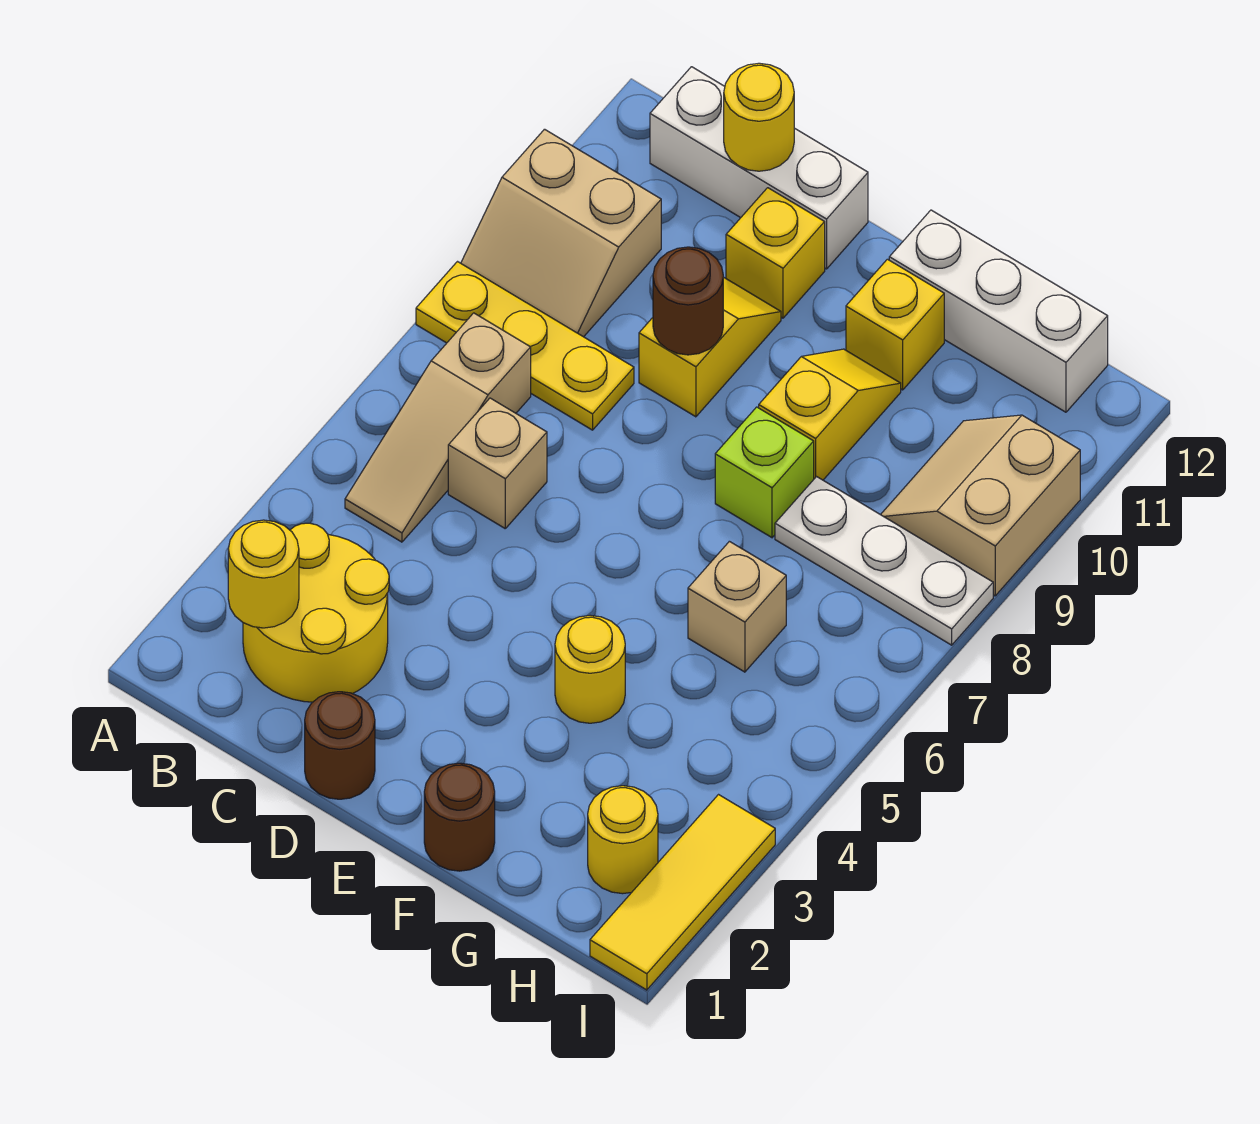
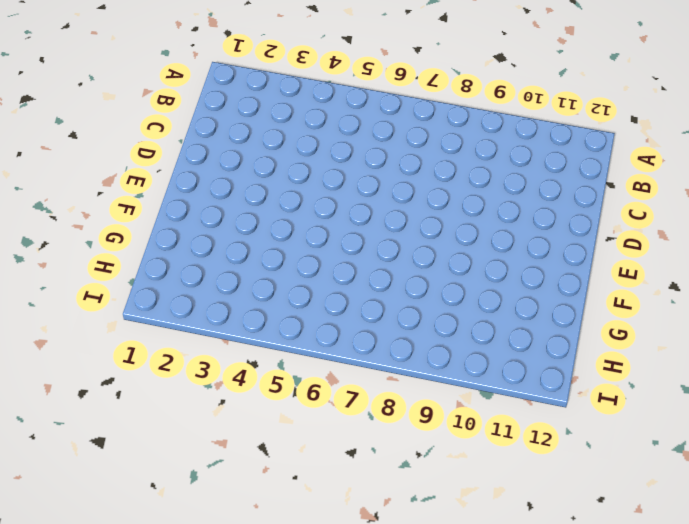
none -> yellow 1x3 plate [416,262,634,430]
none -> tan 2x2 slope [461,129,661,337]
none -> yellow 2x2 round brick [243,523,389,702]

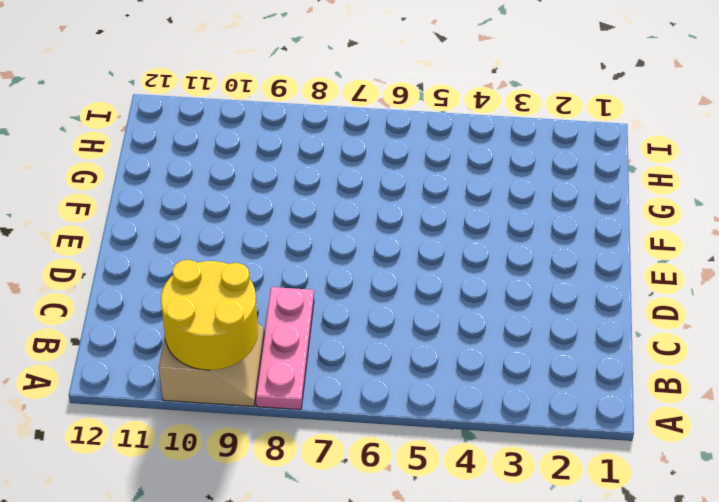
pink 1x3 plate [256,287,314,410] -> yellow 1x3 plate [416,262,634,430]
yellow 2x2 round brick [161,260,258,370] -> yellow 2x2 round brick moved to [243,523,389,702]
none -> tan 1x3 slope [345,313,531,542]
none -> white 1x3 brick [650,67,868,269]
none -> tan 1x1 brick [448,398,547,528]

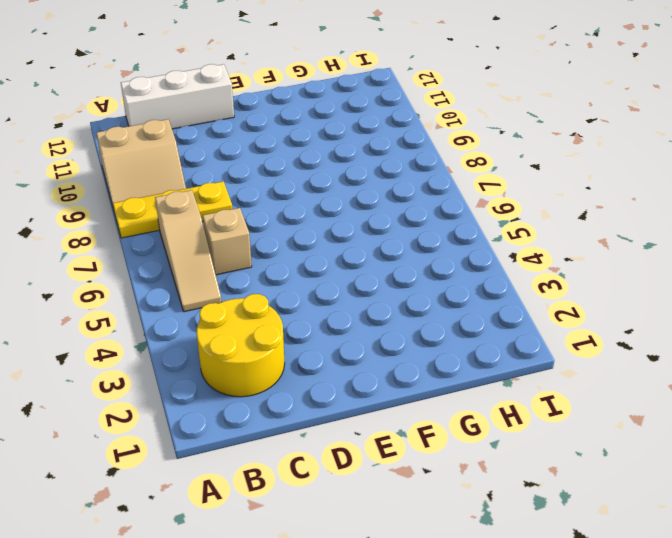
none -> brown 1x1 round brick [305,692,375,799]
none -> yellow 1x2 slope [639,278,781,417]
none -> yellow 1x1 brick [726,188,825,318]

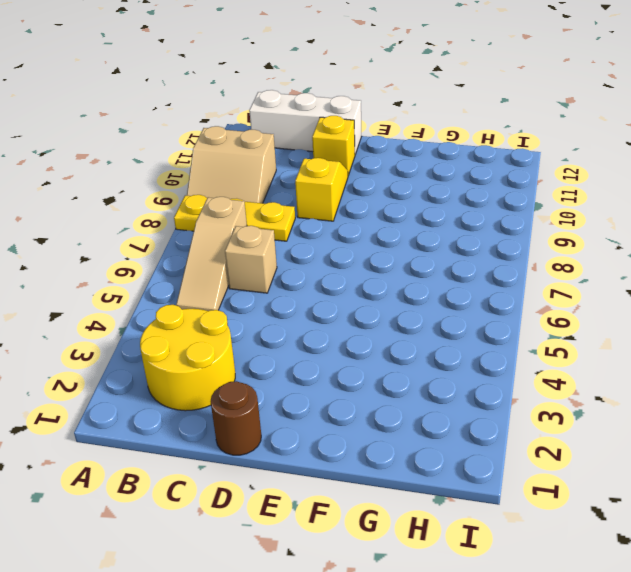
none -> brown 1x1 round brick [424,763,495,871]
none -> yellow 1x1 round brick [555,615,625,723]
none -> lime 1x1 brick [715,407,814,538]

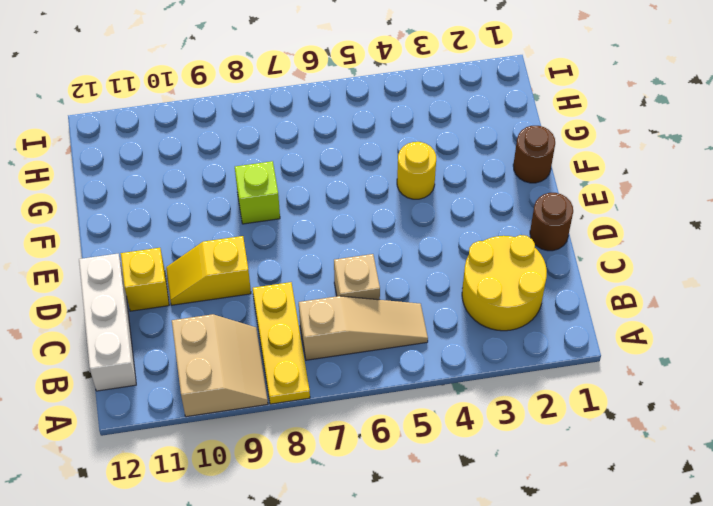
none -> yellow 1x2 slope [759,349,901,480]
none -> yellow 1x1 brick [846,259,944,390]
none -> white 1x3 brick [889,210,1108,412]

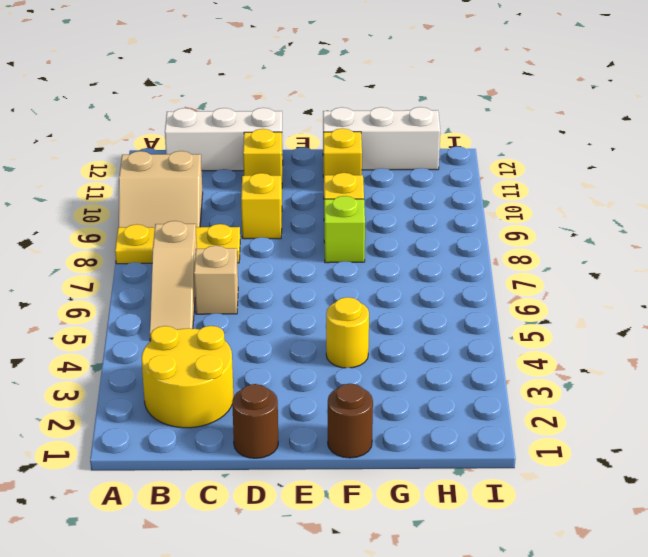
none -> tan 1x1 brick [688,541,786,672]
none -> white 1x3 plate [775,477,993,645]
none -> yellow 1x1 round brick [588,786,658,894]

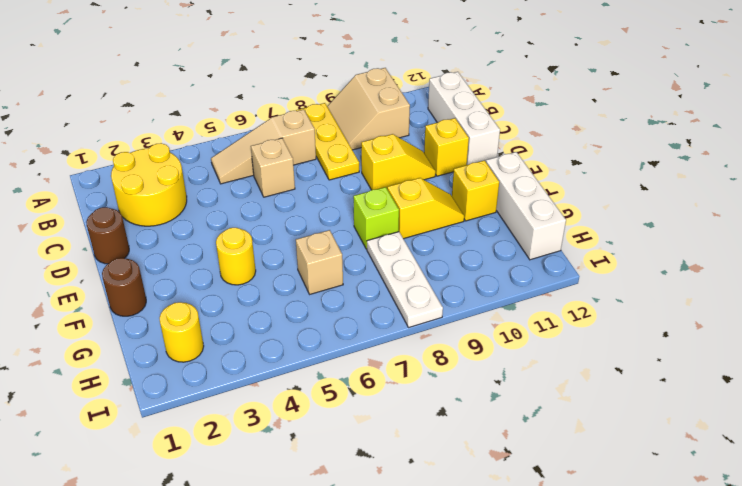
none -> tan 2x2 slope [881,415,1080,596]
none -> yellow 1x3 tile [590,795,775,990]
none -> yellow 1x1 round brick [228,520,299,628]

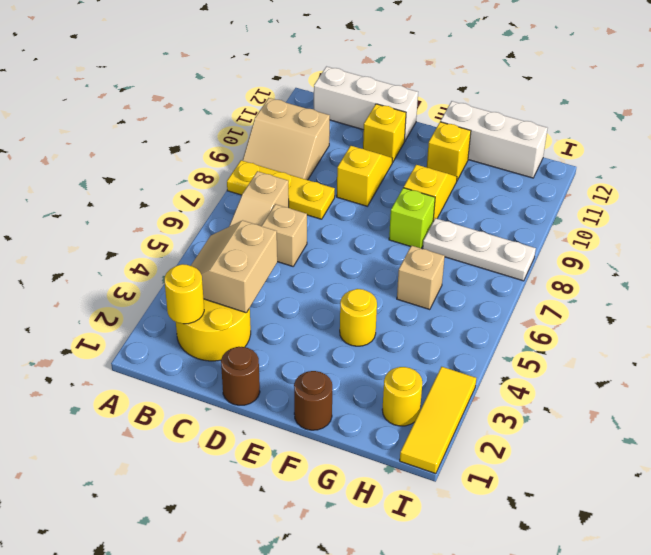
tan 2x2 slope [191,220,277,313] -> tan 2x2 slope moved to [881,415,1080,596]
none -> yellow 1x1 round brick [724,63,794,171]
none -> brown 1x1 round brick [653,247,723,355]

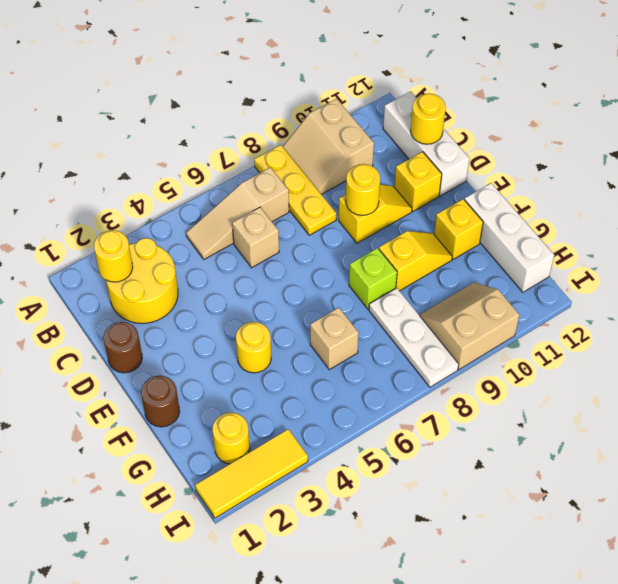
yellow 1x1 round brick [346,164,380,215] -> brown 1x1 round brick [653,247,723,355]

